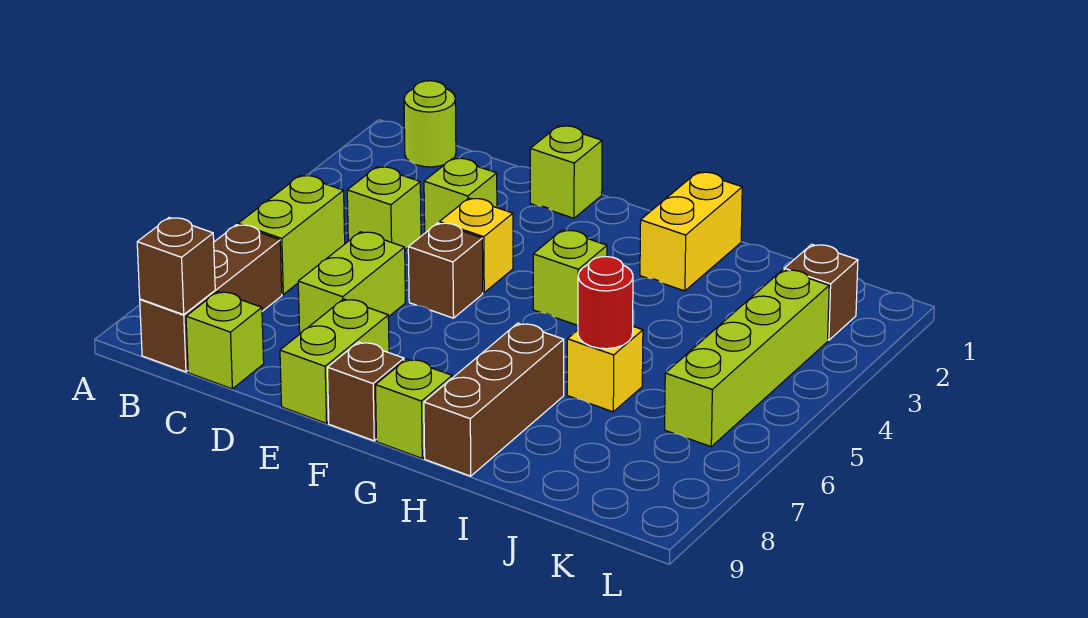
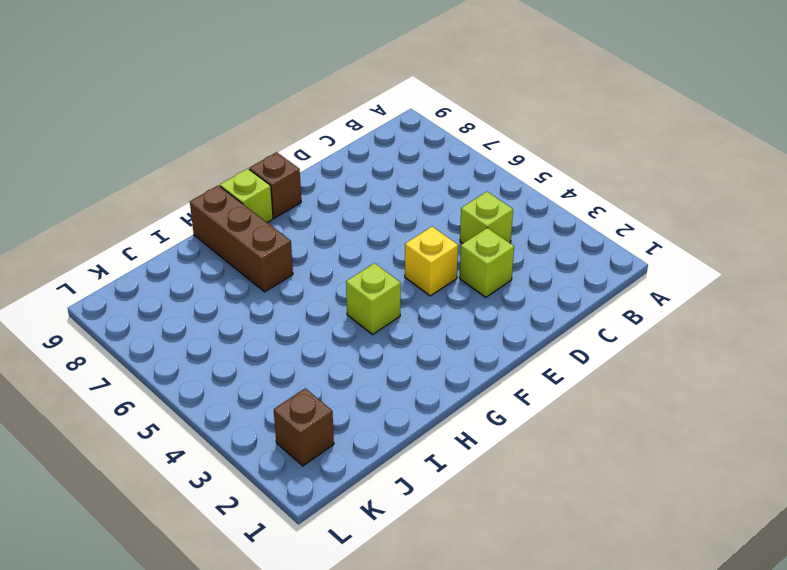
none -> lime 1x1 round brick [404,81,456,167]
none -> lime 1x2 brick [238,175,345,294]
none -> brown 1x3 brick [140,225,282,372]

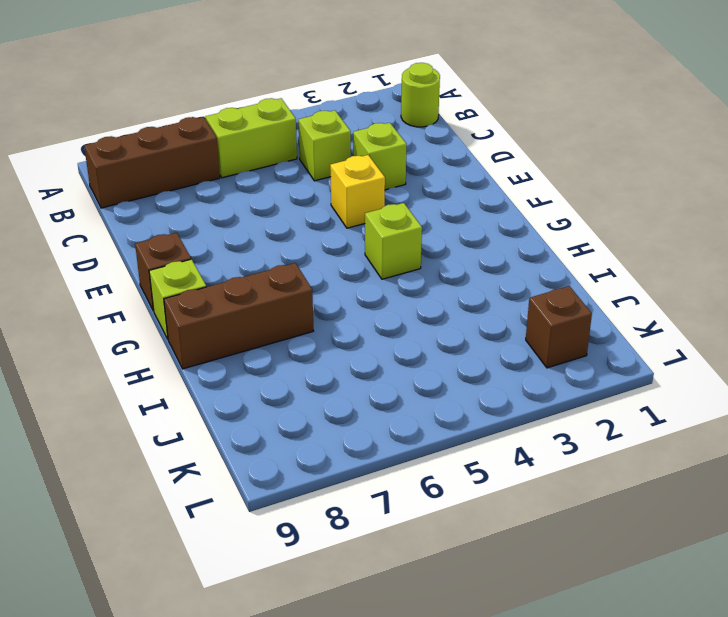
none -> lime 1x1 brick [186,292,264,389]
none -> lime 1x2 brick [298,232,405,334]
none -> lime 1x1 brick [530,126,602,218]

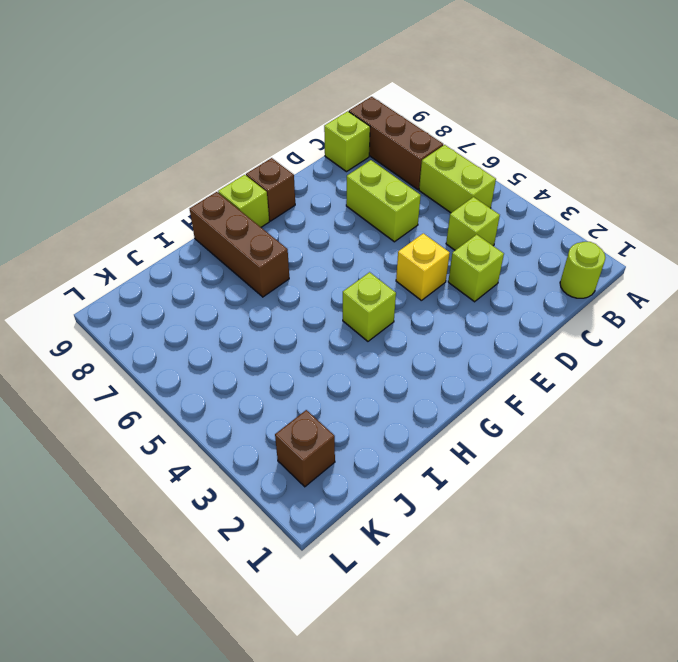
none -> lime 1x1 brick [530,126,602,218]
none -> brown 1x1 brick [408,223,483,318]
none -> lime 1x2 brick [280,299,389,423]

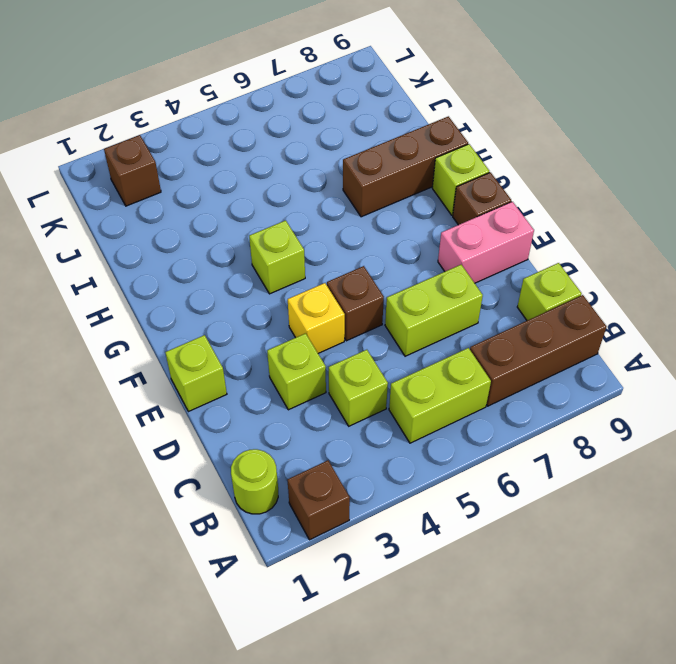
brown 1x1 brick [287,460,350,540] -> brown 1x1 brick moved to [137,218,215,315]
pink 1x2 brick [438,202,534,283] -> lime 1x2 brick [280,299,389,423]
none -> yellow 1x2 brick [640,172,742,291]
none -> yellow 1x1 brick [567,327,643,412]
none -> lime 1x4 brick [665,270,829,447]

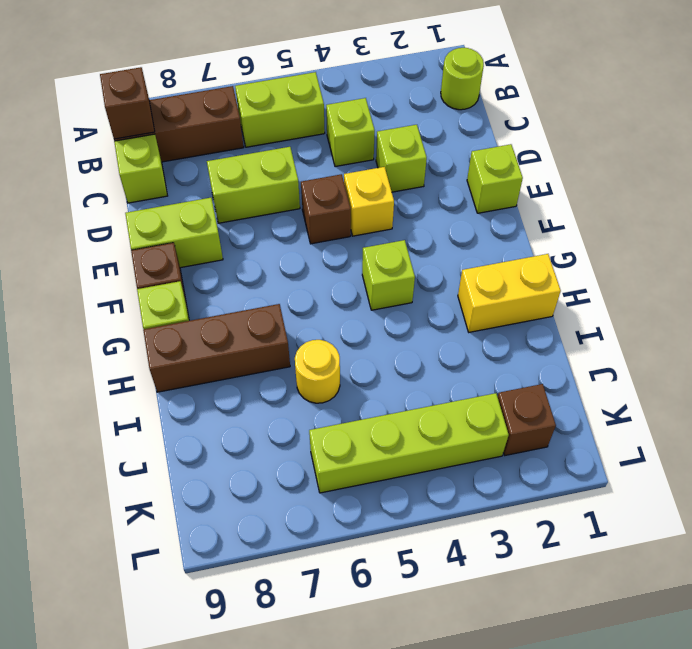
yellow 1x1 round brick [295,340,340,403] -> yellow 1x1 brick [567,327,643,412]
none -> red 1x1 round brick [578,257,633,349]

